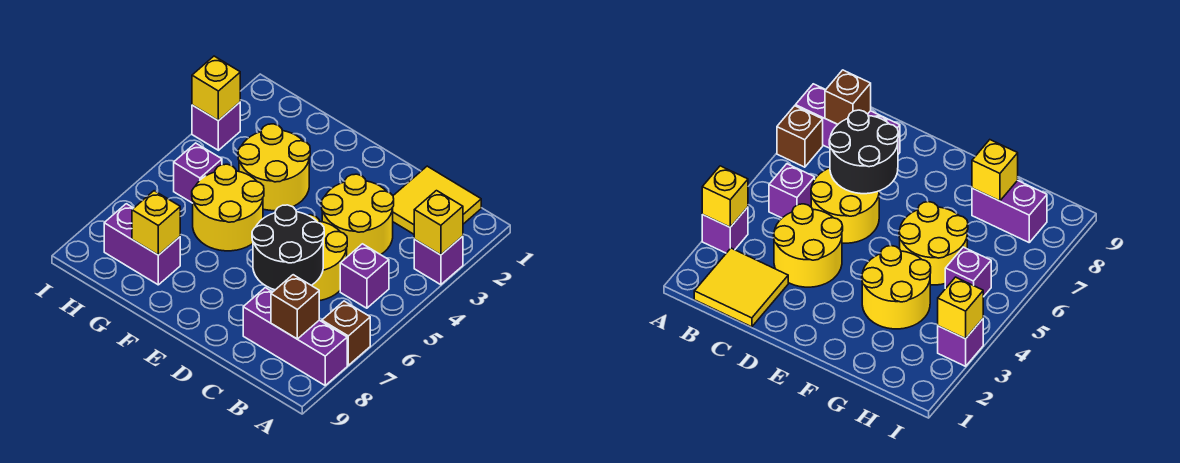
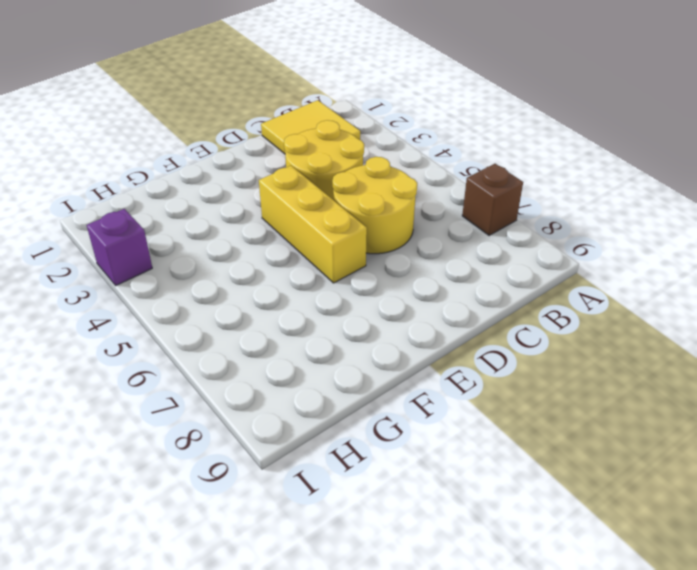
yellow 1x3 brick [259,166,367,283] -> none
none -> purple 1x1 brick [414,236,463,285]
none -> purple 1x3 brick [243,288,347,385]
none -> purple 1x1 brick [340,244,389,308]

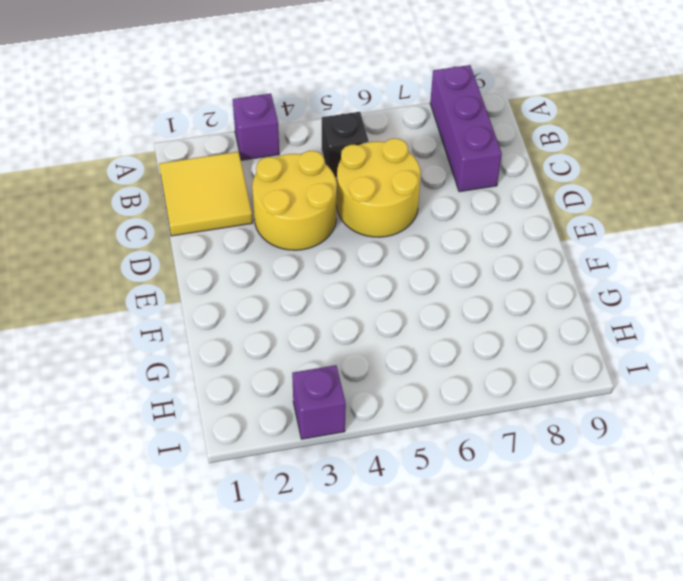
black 1x1 brick [322,112,369,178] -> purple 1x1 brick [340,244,389,308]
none -> brown 1x1 brick [322,301,370,365]
none -> yellow 2x2 round brick [238,124,310,211]
none -> yellow 2x2 round brick [192,164,264,251]

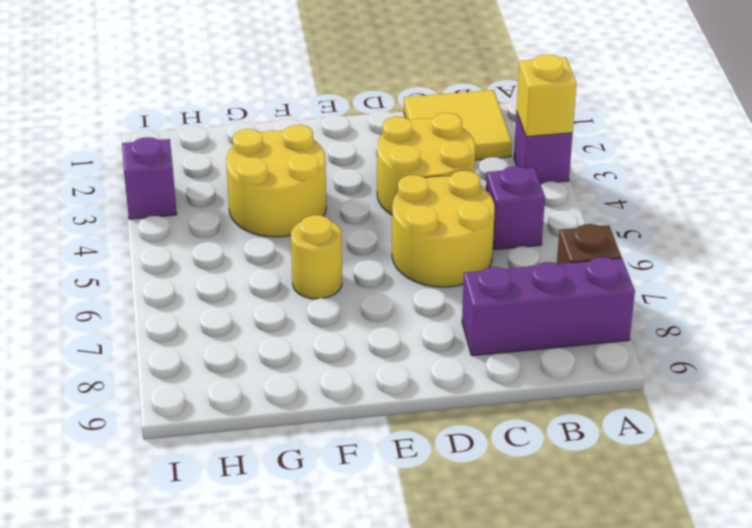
yellow 1x1 round brick [291,215,342,299] -> yellow 2x2 round brick [192,164,264,251]
none -> purple 1x2 brick [104,204,180,285]
none -> purple 1x1 brick [174,143,222,203]
none -> brown 1x1 brick [271,275,319,339]

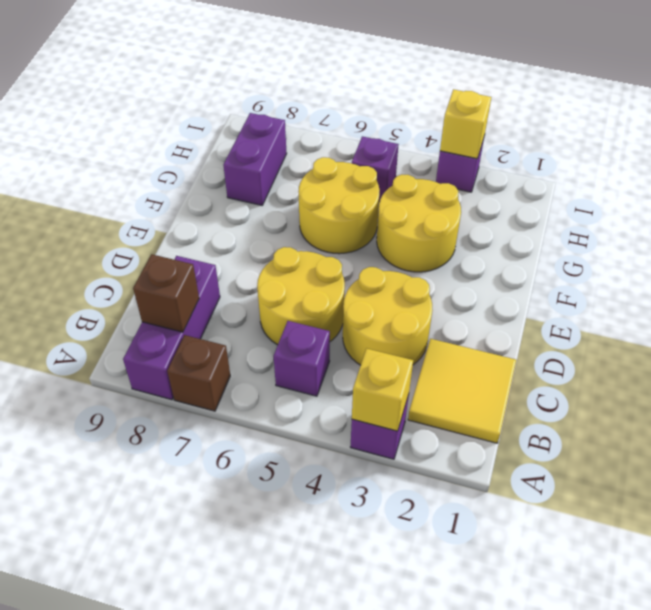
none -> black 2x2 round brick [252,205,324,290]
none -> yellow 1x1 brick [132,191,180,255]

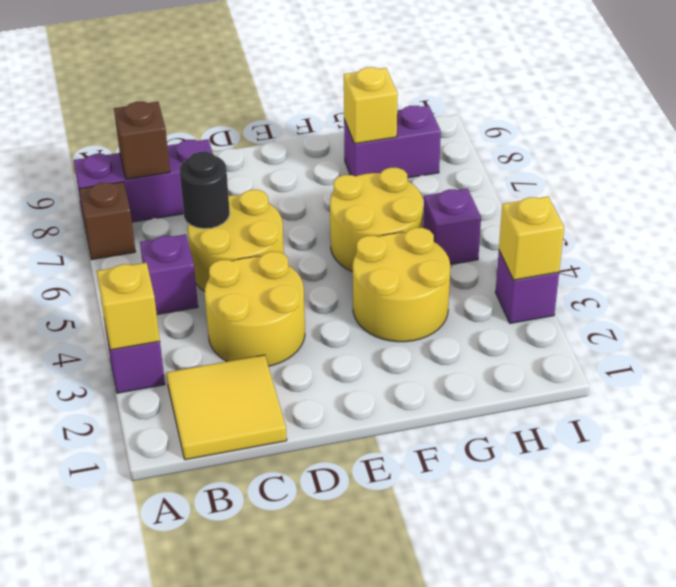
black 1x1 round brick [180,152,230,229] -> black 2x2 round brick [252,205,324,290]

